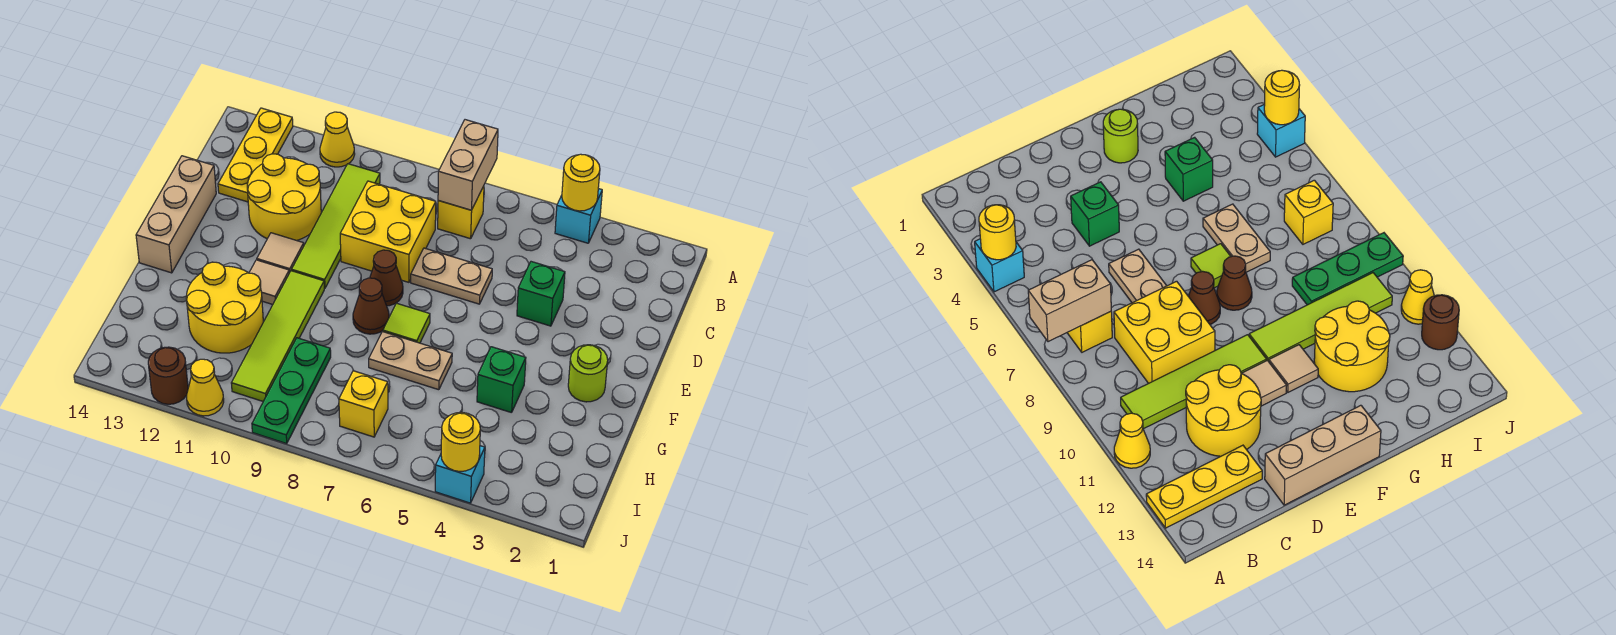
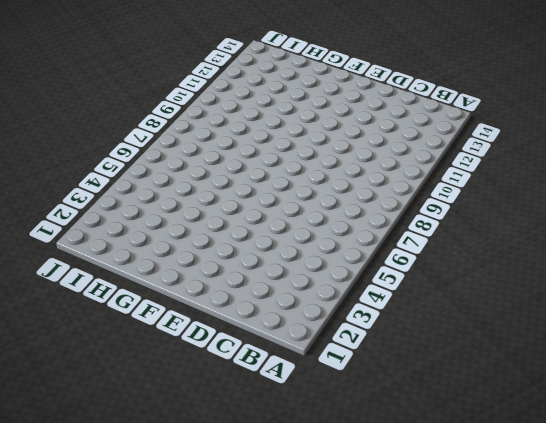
none -> cyan 1x1 brick [555,189,602,243]
none -> yellow 1x1 cone [320,112,355,167]
none -> yellow 1x3 plate [218,108,293,202]

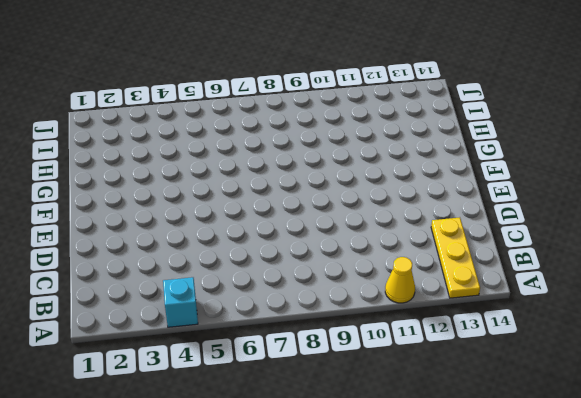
none -> yellow 1x1 brick [438,186,484,239]
none -> lime 1x4 tile [292,164,380,288]
none -> yellow 2x2 brick [340,181,436,282]

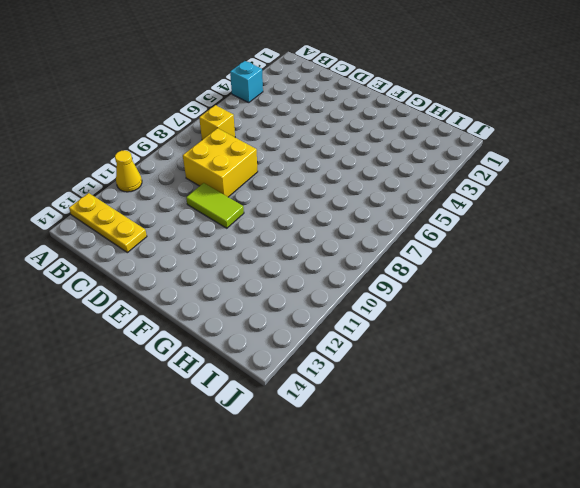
lime 1x2 tile [186,183,244,228] -> lime 1x4 tile [292,164,380,288]
none -> yellow 2x2 round brick [247,154,321,240]
none -> green 1x1 brick [517,262,565,326]
none -> tan 1x2 plate [411,248,492,304]

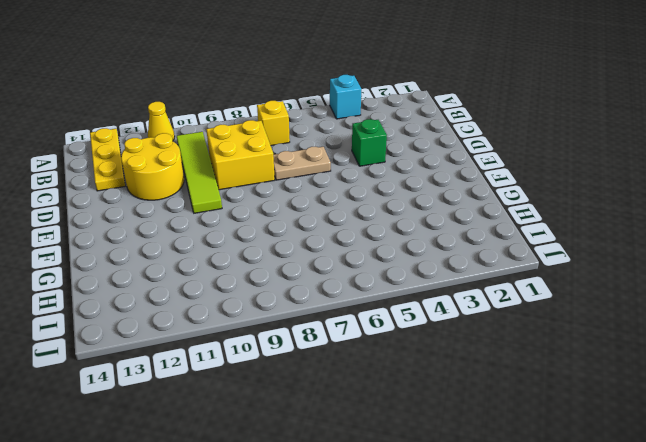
none -> tan 1x3 brick [136,156,216,273]
none -> brown 1x1 cone [370,250,403,306]
none -> tan 1x1 tile [257,233,304,273]

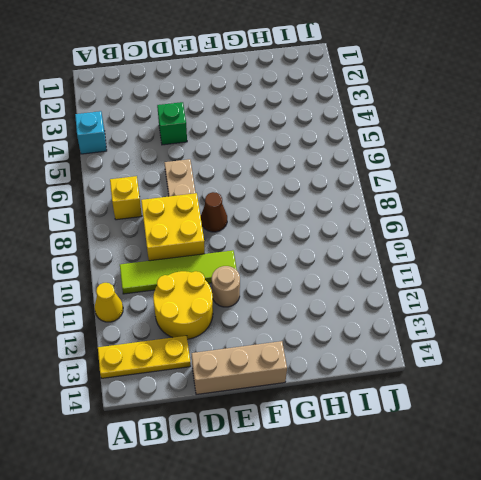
tan 1x1 round brick [212,266,240,307] -> tan 1x1 tile [257,233,304,273]
none -> lime 1x1 round brick [568,345,608,402]
none -> lime 1x1 tile [383,303,430,343]
none -> brown 1x1 cone [353,278,389,334]

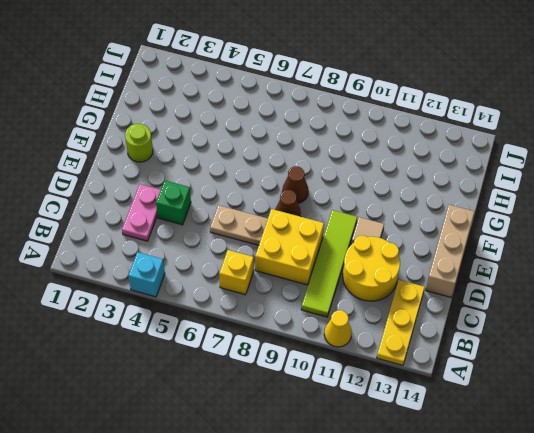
pink 1x2 plate [122,184,161,241] -> none
none -> lime 1x1 tile [383,303,430,343]
none -> lime 1x4 tile [231,271,324,401]
none -> tan 1x1 tile [249,260,289,305]

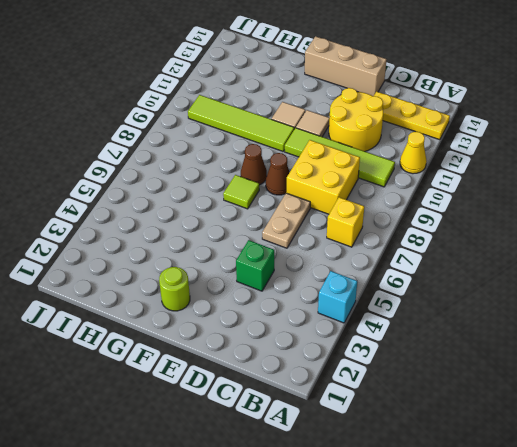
none -> green 1x1 brick [477,347,526,413]
none -> tan 1x2 plate [369,332,452,390]
none -> yellow 2x2 round brick [186,262,263,353]

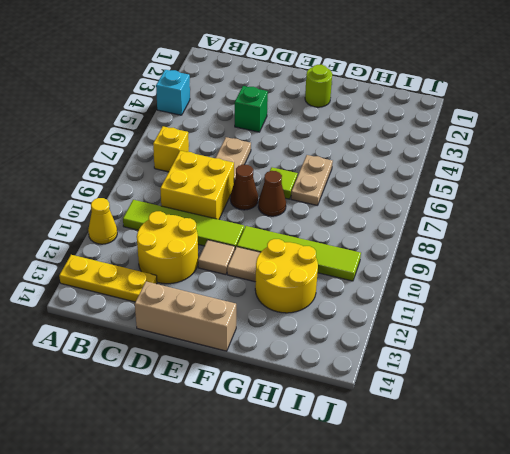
none -> green 1x1 brick [477,347,526,413]
none -> green 1x3 plate [252,338,331,444]
none -> yellow 1x1 brick [339,371,388,437]

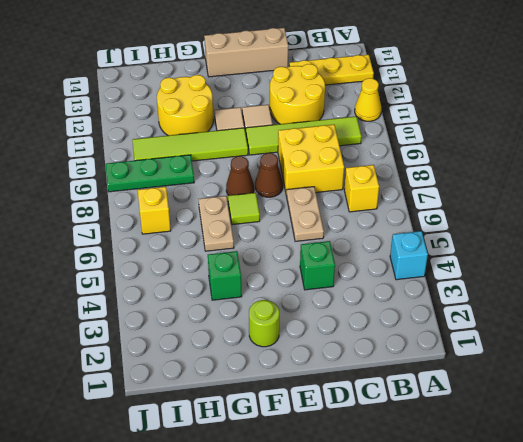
none -> cyan 1x1 brick [435,446,485,503]
none -> yellow 1x1 cone [186,359,224,416]
none -> brown 1x1 round brick [148,347,188,404]

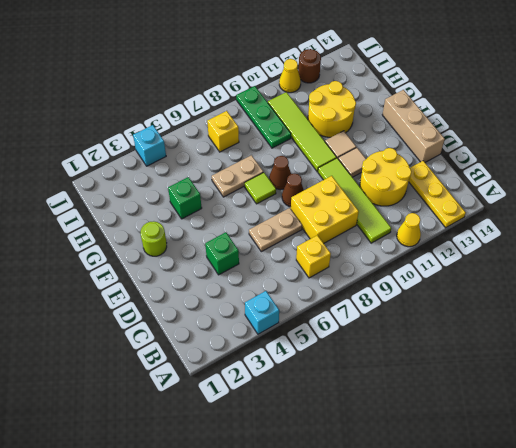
none -> yellow 1x1 round brick [562,154,600,211]
none -> tan 1x2 brick [438,120,498,210]
none -> yellow 1x1 round brick [441,412,480,471]

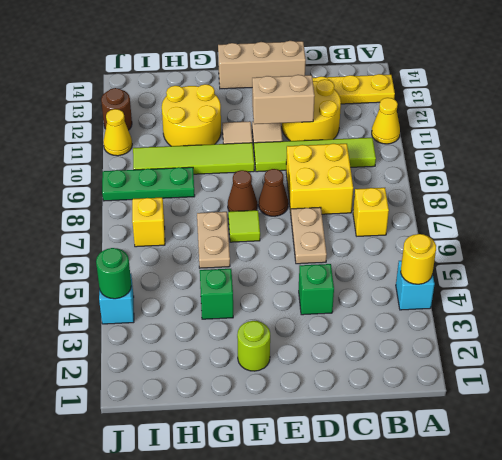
tan 1x2 brick [252,75,315,124] -> tan 1x2 brick moved to [438,120,498,210]
green 1x1 round brick [96,248,131,299] -> yellow 1x1 round brick [441,412,480,471]

